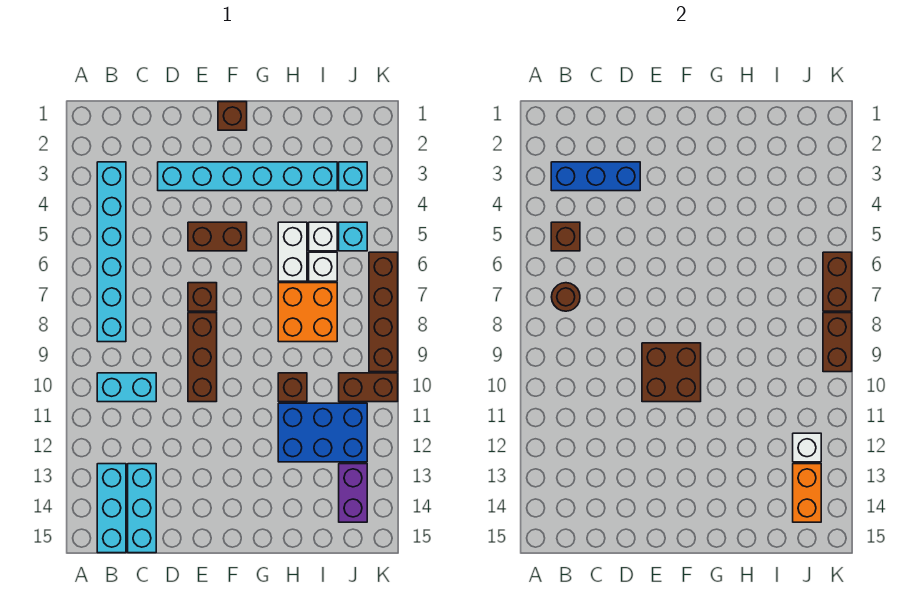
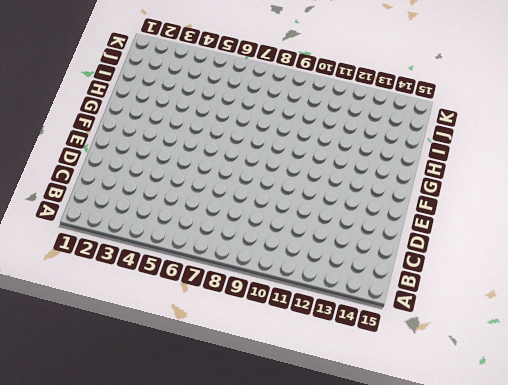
none -> cyan 1x6 brick [97,162,126,342]
none -> cyan 1x2 brick [97,373,156,402]
none -> cyan 1x3 brick [97,464,126,553]

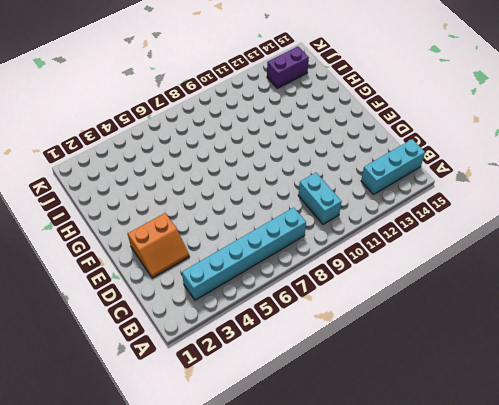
orange 2x2 slope [128,213,190,278] -> cyan 1x6 brick [158,162,337,191]
none -> cyan 1x3 brick [128,464,156,553]
none -> brown 1x2 brick [188,222,247,251]
none -> brown 1x1 brick [188,283,217,311]

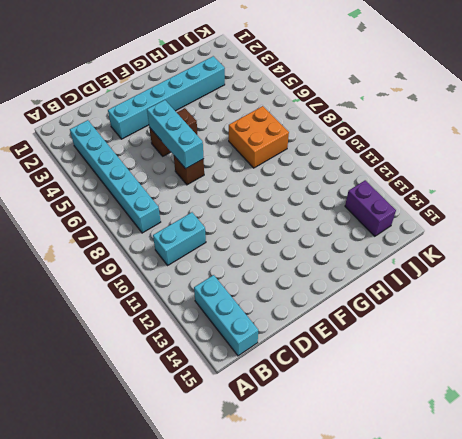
cyan 1x3 brick [147,100,204,169] -> cyan 1x3 brick moved to [128,464,156,553]
none -> brown 1x3 brick [188,313,217,402]
none -> brown 1x1 brick [218,102,247,130]
none -> white 1x2 brick [278,222,307,281]

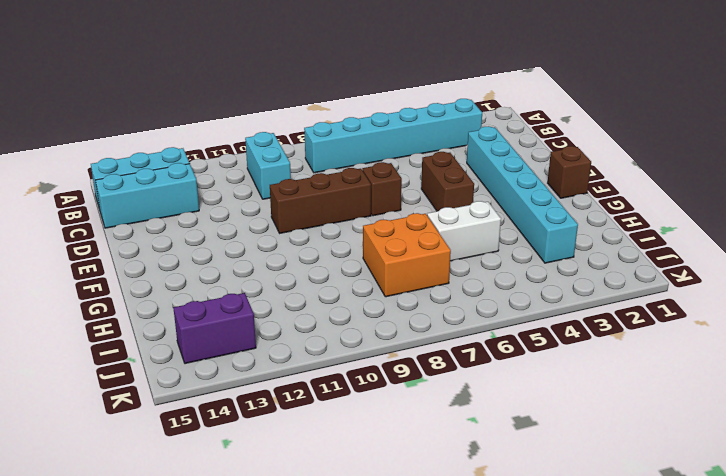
none -> brown 1x1 brick [278,373,307,402]
none -> blue 2x3 brick [278,403,367,462]
none -> white 1x1 brick [309,222,337,251]

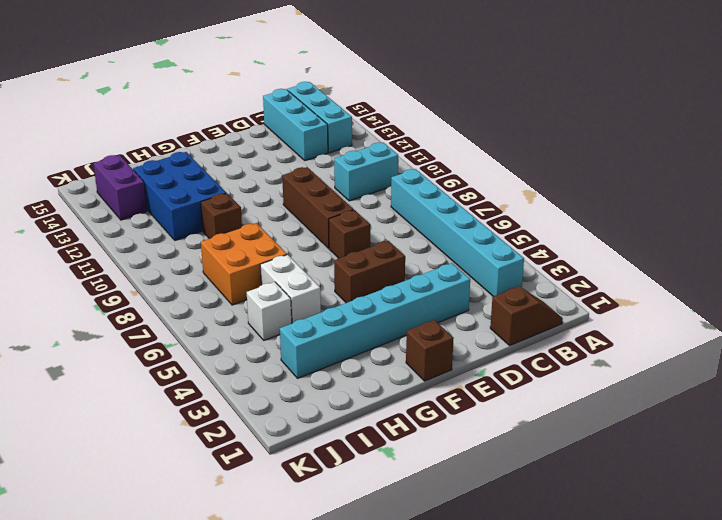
brown 1x2 slope [490,286,563,346] -> none
blue 2x3 brick [133,152,226,240] -> blue 2x3 brick turned to [278,403,367,462]
none -> white 1x1 brick [309,252,337,281]
none -> cyan 1x1 brick [339,162,367,191]
none -> cyan 1x1 brick [339,222,367,251]

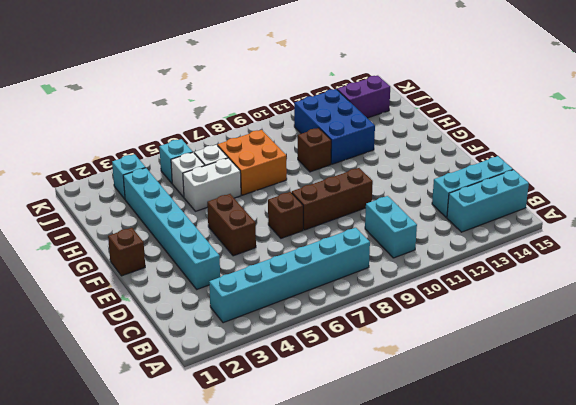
none -> brown 1x2 brick [339,373,398,402]
none -> brown 1x4 brick [369,252,398,372]
none -> blue 1x3 brick [551,162,640,191]

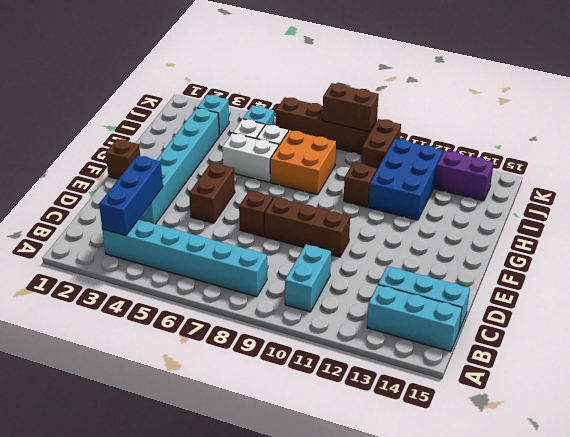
none -> brown 1x1 brick [551,222,580,251]
none -> brown 1x1 round brick [552,283,580,311]
none -> brown 2x2 brick [642,343,701,402]

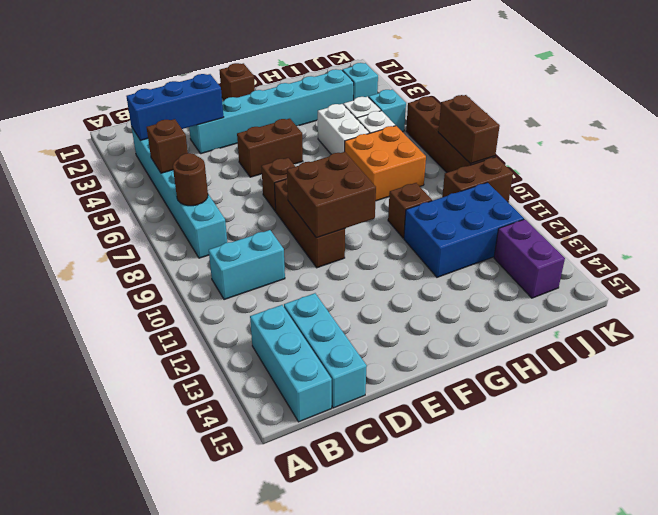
none -> white 1x1 brick [793,433,821,462]
none -> orange 1x2 brick [793,464,821,522]
none -> brown 1x2 brick [823,252,852,311]

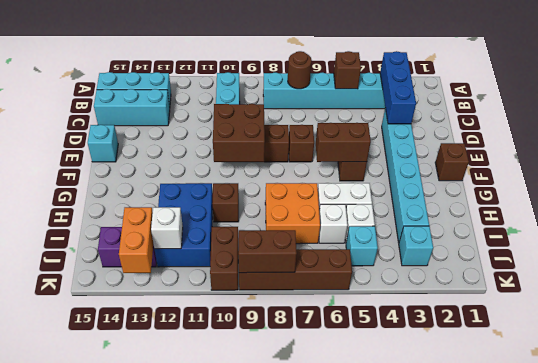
cyan 1x1 brick [88,125,118,162] -> none
brown 1x2 brick [316,123,371,162] -> brown 1x2 brick moved to [823,252,852,311]
orange 1x2 brick [119,207,153,273] -> orange 1x2 brick turned to [793,464,821,522]

